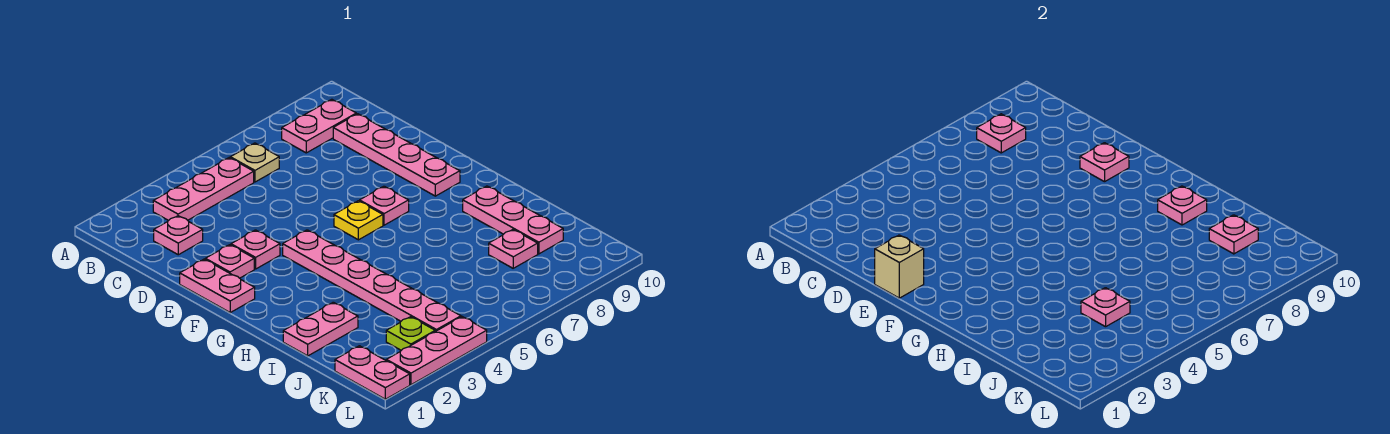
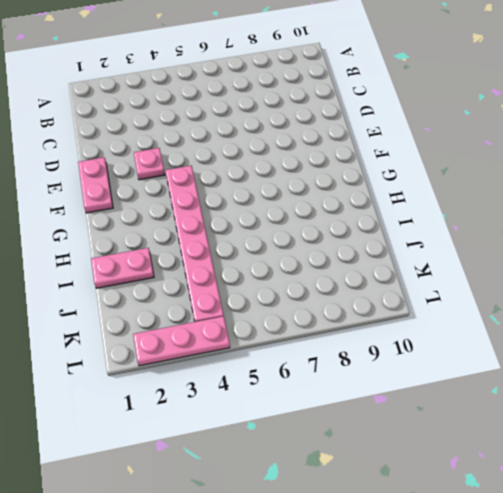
none -> pink 1x3 plate [153,158,254,221]
none -> tan 1x1 plate [230,143,279,182]
none -> pink 1x2 plate [282,99,356,153]

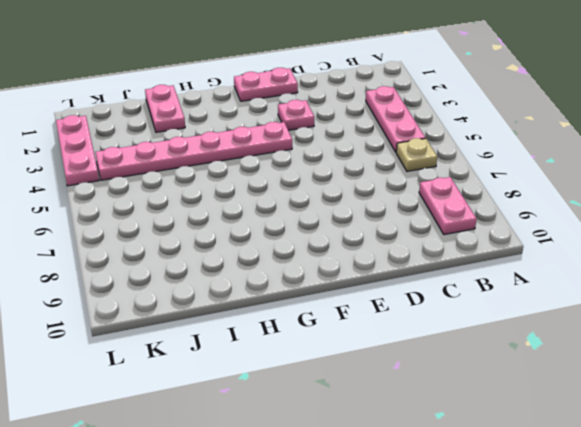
none -> pink 1x1 plate [154,216,203,255]
none -> pink 1x4 plate [333,114,460,196]
none -> pink 1x1 plate [205,245,254,278]

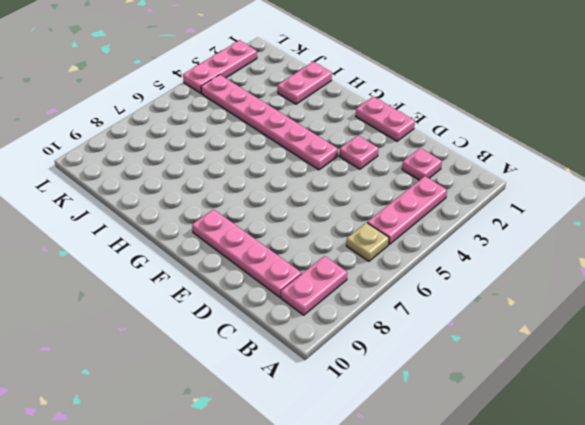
none -> pink 1x1 plate [205,245,254,278]
none -> yellow 1x1 plate [334,201,383,240]
none -> pink 1x1 plate [360,186,409,225]

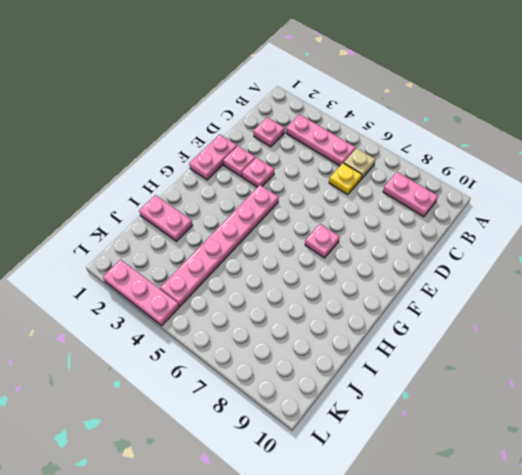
yellow 1x1 plate [329,163,362,195] -> yellow 1x1 plate moved to [334,201,383,240]
none -> pink 1x4 plate [333,114,460,196]
none -> pink 1x3 plate [463,186,563,254]
none -> pink 1x1 plate [489,230,538,268]

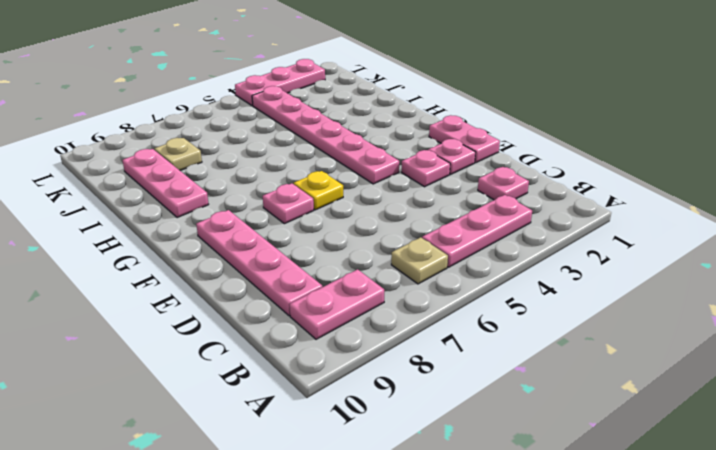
tan 1x1 plate [155,138,202,170] -> pink 1x1 plate [489,230,538,268]
none -> pink 1x2 plate [283,302,358,356]
none -> pink 1x2 plate [335,346,410,399]
none -> lime 1x1 plate [386,317,435,350]

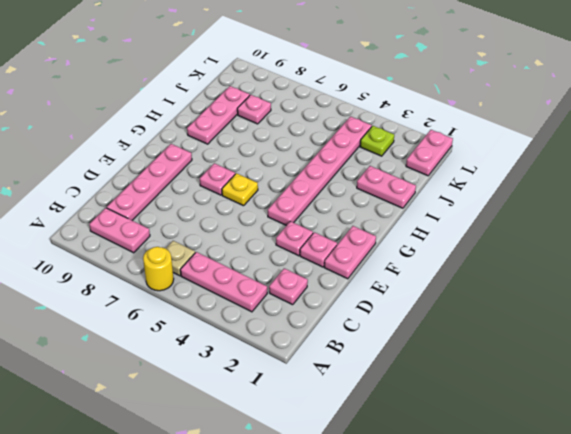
yellow 1x1 round brick [143,247,174,291] -> none
none -> pink 1x3 plate [386,317,487,385]
none -> pink 1x1 plate [977,114,1026,153]
none -> tan 1x1 brick [875,235,924,298]

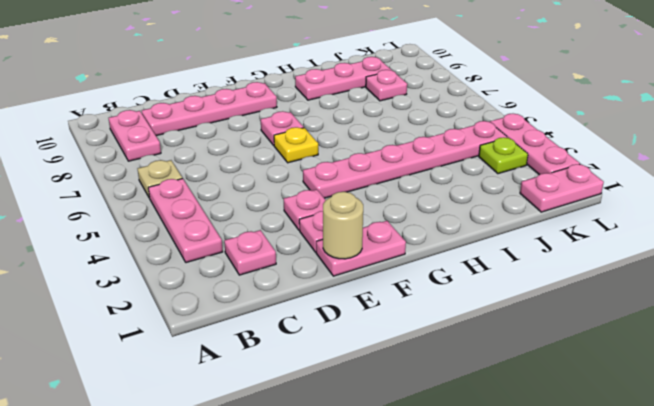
tan 1x1 round brick [323,192,363,259] -> tan 1x1 brick [875,235,924,298]
none -> pink 1x2 plate [283,302,358,356]
none -> pink 1x1 plate [977,114,1026,153]
none -> pink 1x1 plate [1080,143,1129,182]

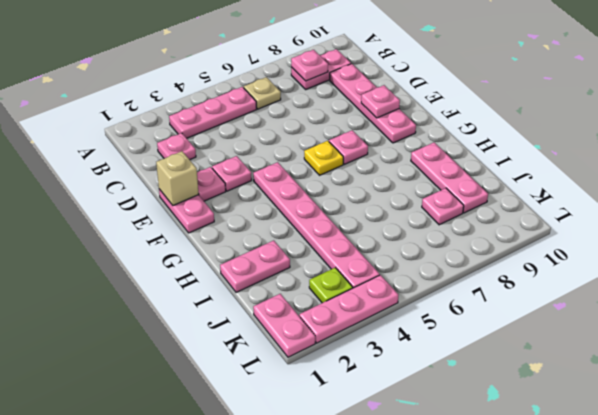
none -> pink 1x1 plate [1158,186,1207,225]
none -> pink 1x1 plate [1081,288,1130,327]
none -> pink 1x1 plate [1209,215,1258,254]

